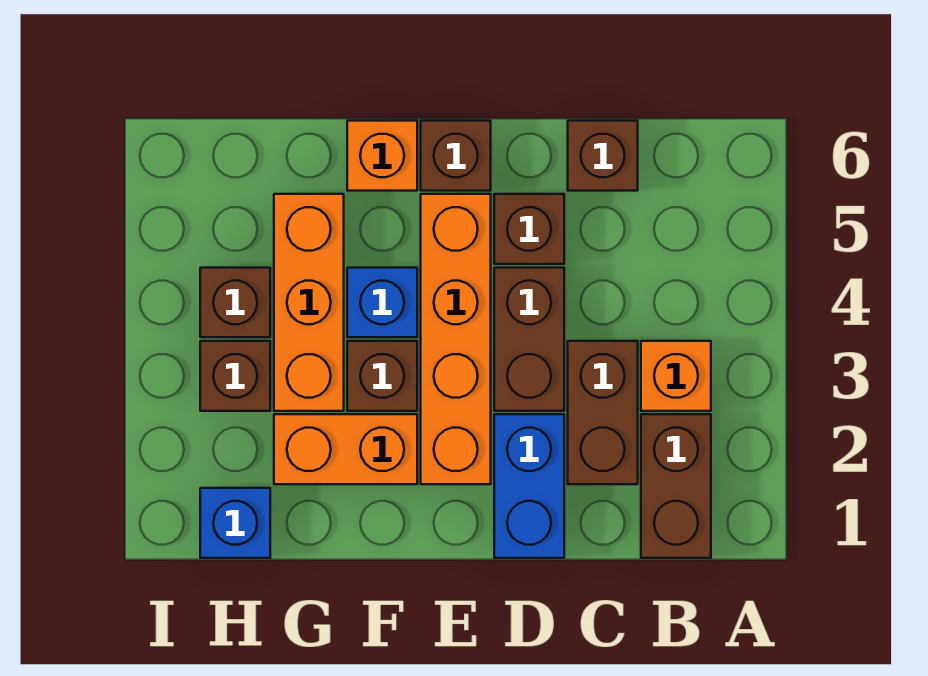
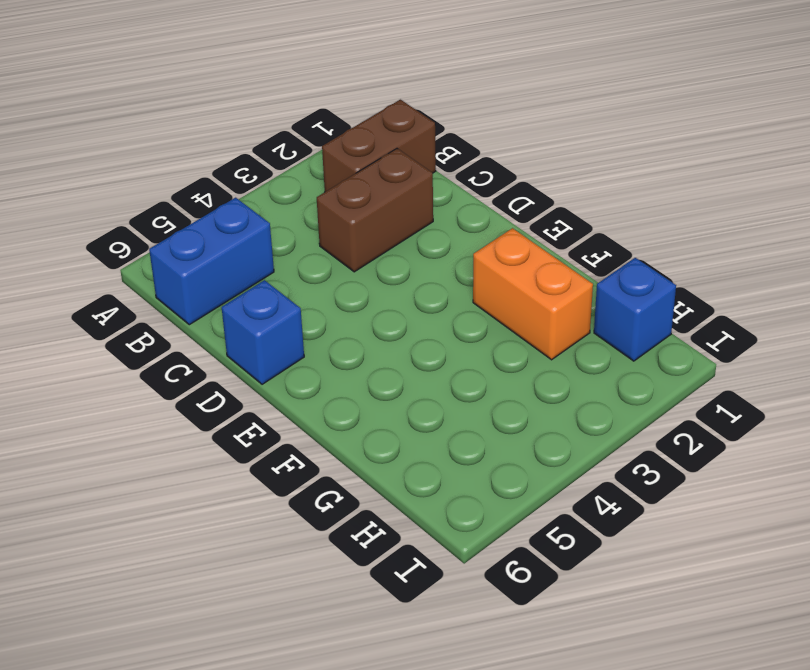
blue 1x2 brick [149,198,274,325] -> blue 1x2 brick moved to [494,414,564,558]
blue 1x1 brick [222,280,304,384] -> blue 1x1 brick moved to [347,268,417,337]
none -> orange 1x1 brick [641,341,711,411]
none -> brown 1x1 brick [568,121,638,191]
none -> brown 1x2 brick [494,268,564,411]

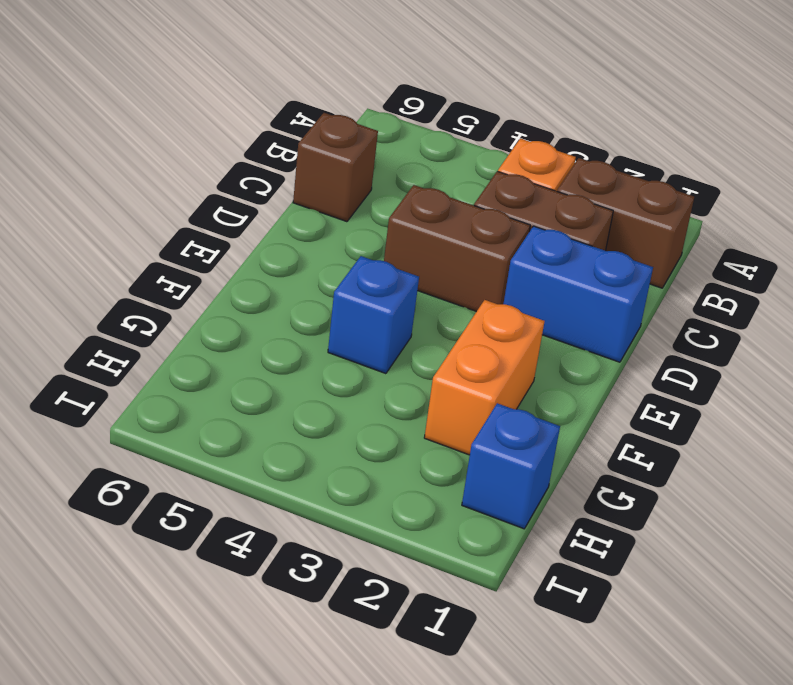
none -> brown 1x1 brick [494,194,564,264]
none -> orange 1x4 brick [421,194,491,484]
none -> brown 1x1 brick [421,121,491,191]

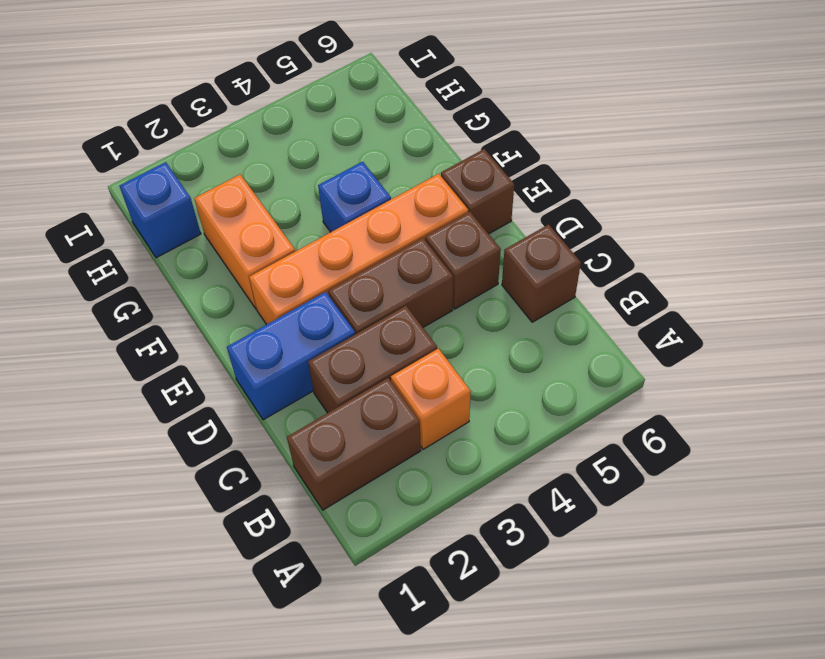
none -> brown 1x1 brick [347,341,417,411]
none -> orange 1x1 brick [347,121,417,191]
none -> orange 1x3 brick [274,194,344,411]

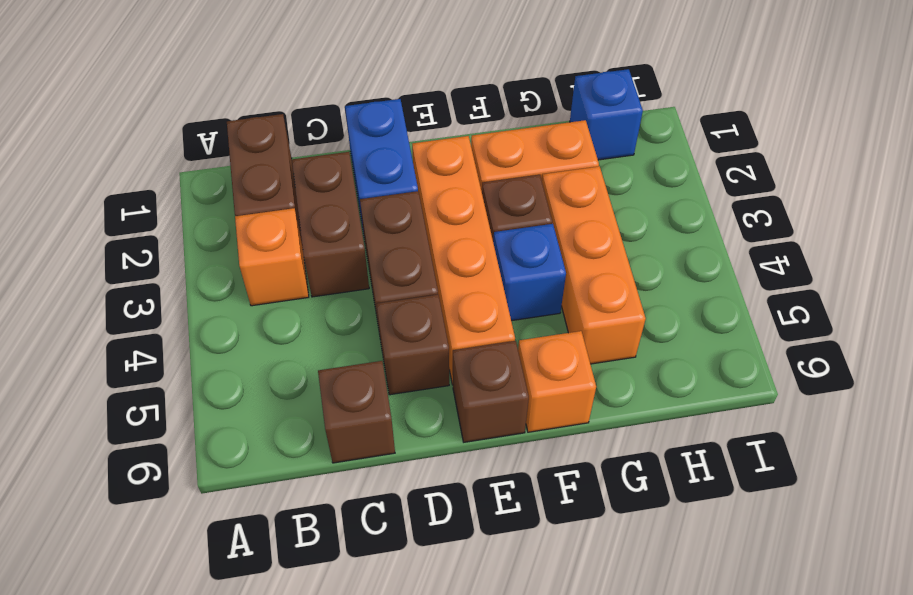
none -> brown 1x1 brick [200,341,270,411]
none -> brown 1x1 brick [200,268,270,337]

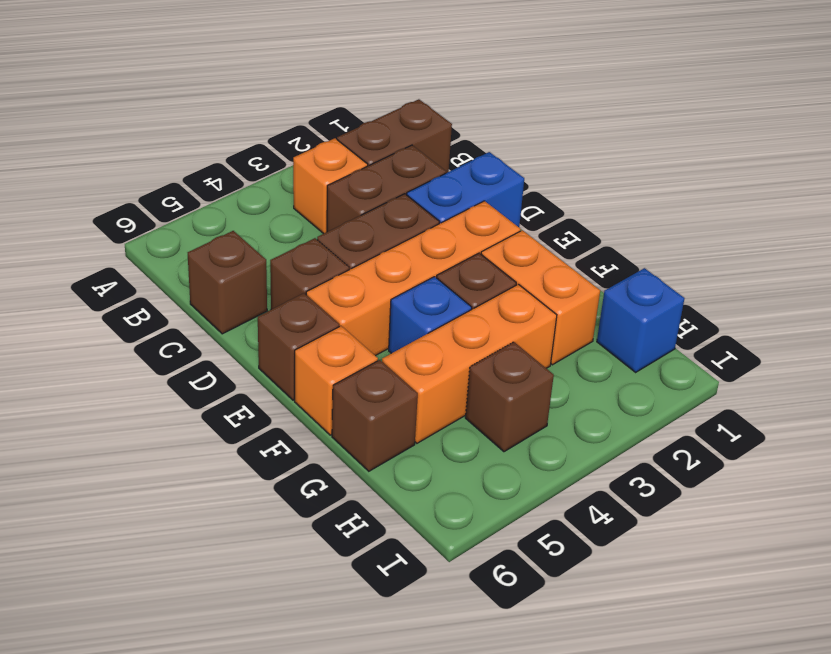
brown 1x1 brick [332,360,418,471] -> brown 1x1 brick moved to [200,341,270,411]

